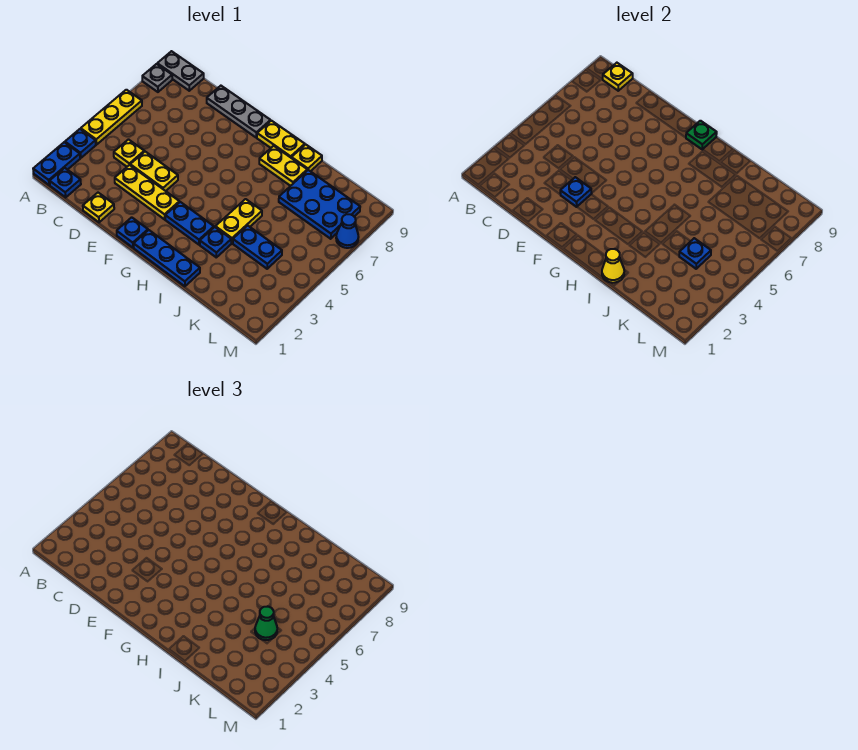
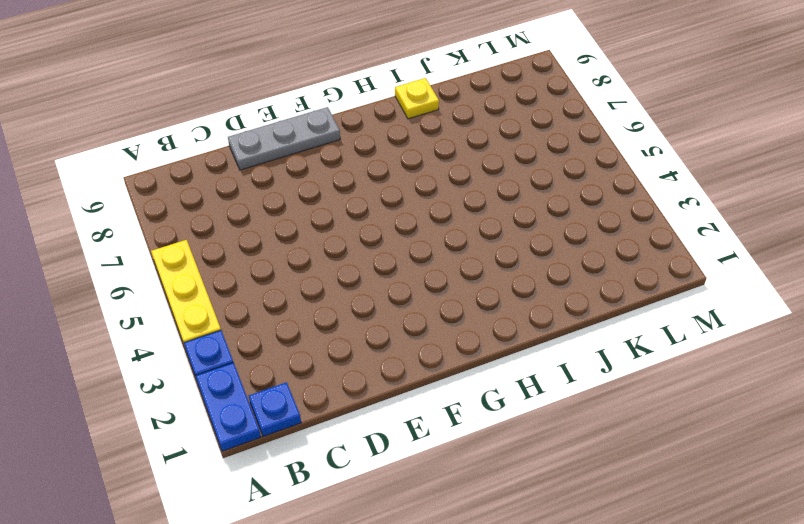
none -> grey 1x1 plate [142,64,172,92]
none -> grey 1x2 plate [157,51,204,91]
none -> yellow 1x1 plate [114,140,144,167]

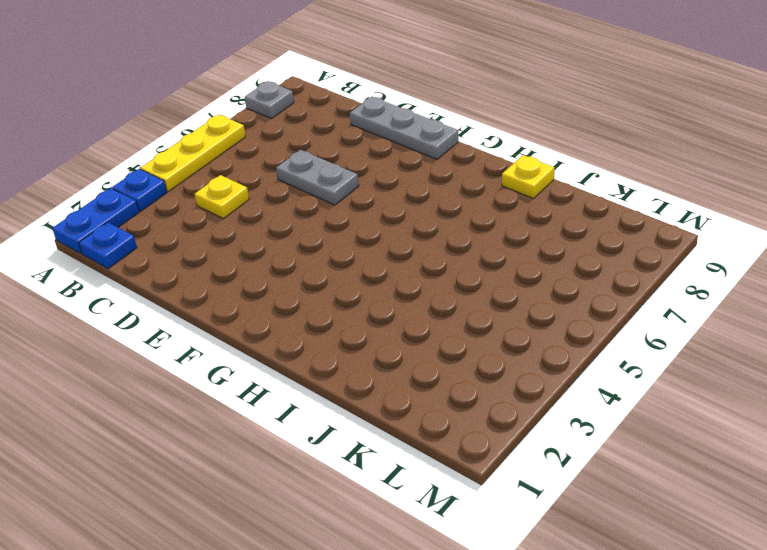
grey 1x2 plate [276,150,359,205] -> grey 1x2 plate moved to [157,51,204,91]
none -> yellow 1x1 plate [83,193,114,222]
none -> yellow 1x3 plate [115,165,179,219]
none -> yellow 1x2 plate [130,152,178,191]

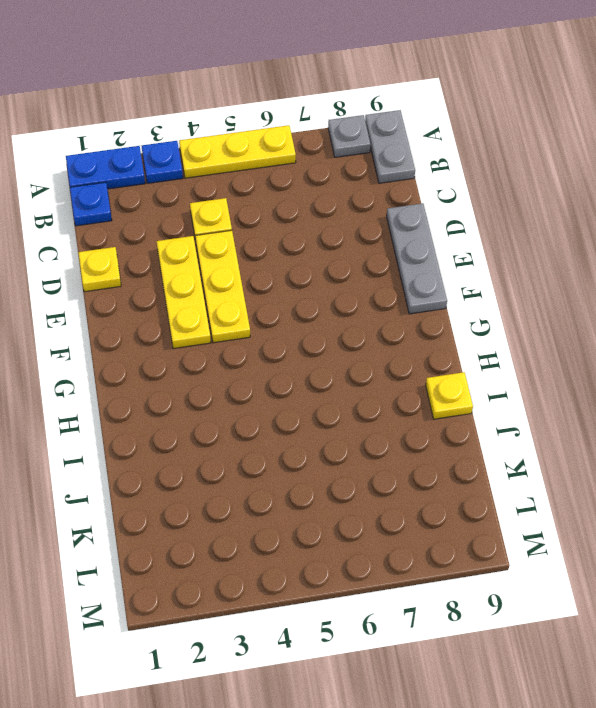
yellow 1x3 plate [195,230,250,343] -> yellow 1x2 plate [130,152,178,191]
none -> blue 1x1 plate [117,217,148,248]
none -> blue 1x3 plate [134,230,200,286]
none -> blue 1x2 plate [165,202,214,245]

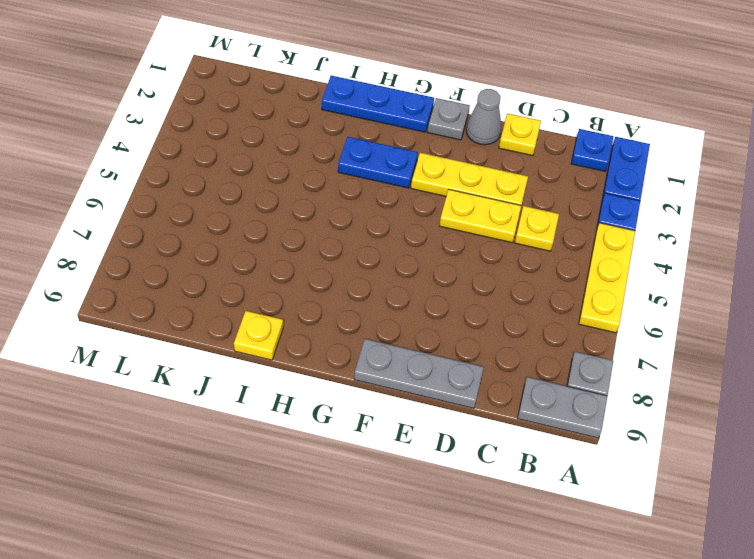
grey 1x1 cone [466,89,501,145] -> none
grey 1x1 plate [427,98,470,140] -> blue 1x1 plate [117,217,148,248]
none -> yellow 1x2 plate [257,121,305,158]
none -> yellow 1x2 plate [259,146,307,186]
none -> blue 1x1 plate [200,227,231,257]

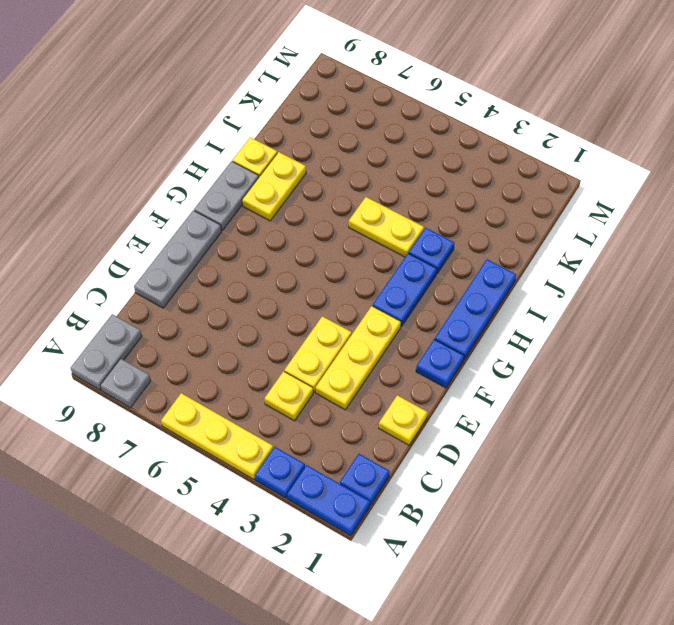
grey 1x2 plate [194,161,259,230] -> yellow 1x2 plate [257,121,305,158]
none -> blue 1x2 plate [233,225,282,269]
none -> blue 2x3 plate [279,170,360,239]
none -> blue 1x1 cone [336,214,358,248]

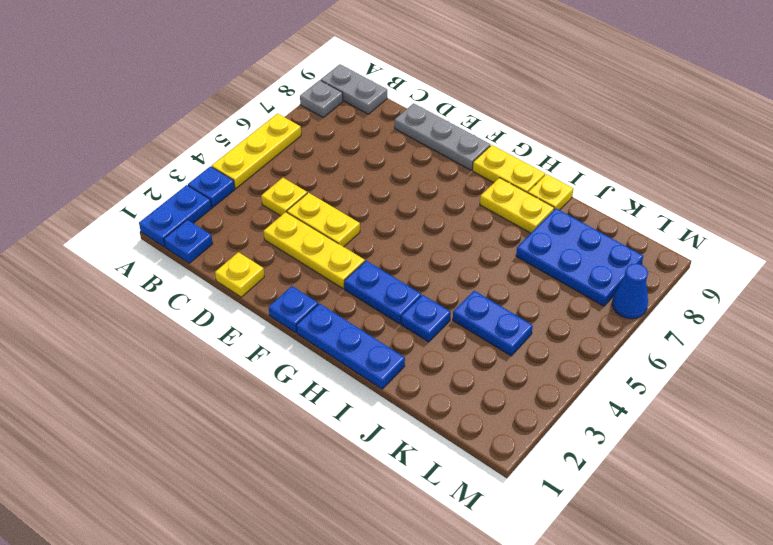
none -> yellow 1x2 plate [215,199,262,243]
none -> yellow 1x1 plate [602,63,633,91]
none -> blue 1x1 plate [560,177,592,207]

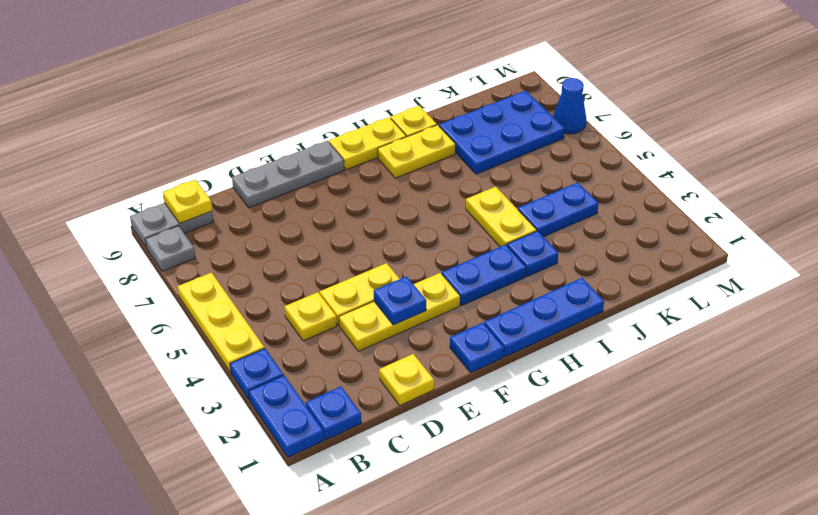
none -> green 1x1 plate [686,121,717,150]
none -> yellow 1x1 cone [602,249,624,283]
none -> blue 1x1 plate [679,238,711,269]

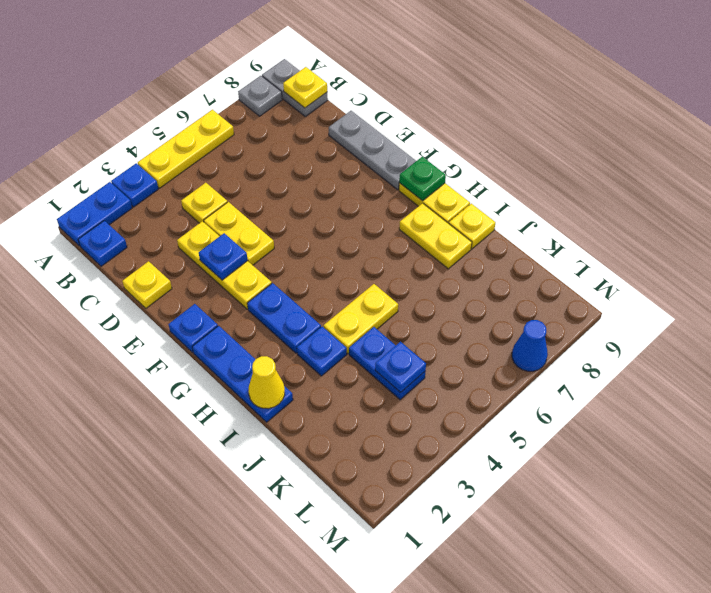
none -> blue 2x3 plate [279,170,360,239]
none -> green 1x1 cone [255,606,277,640]

